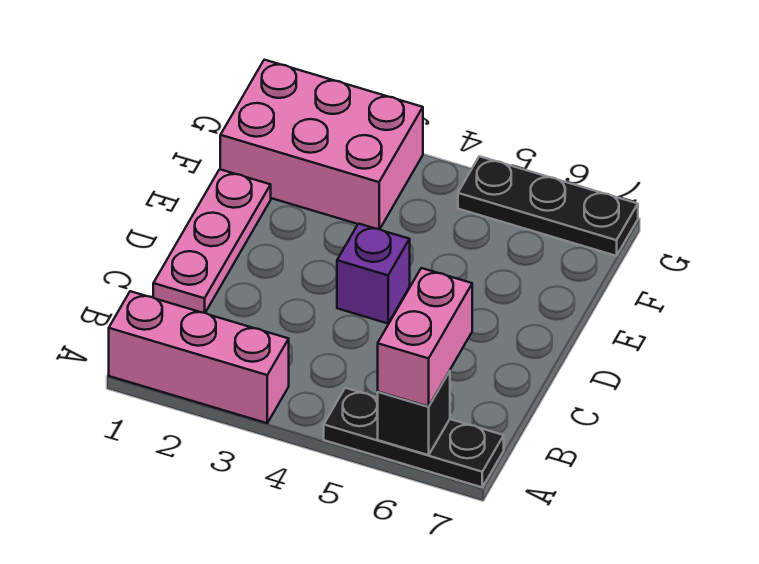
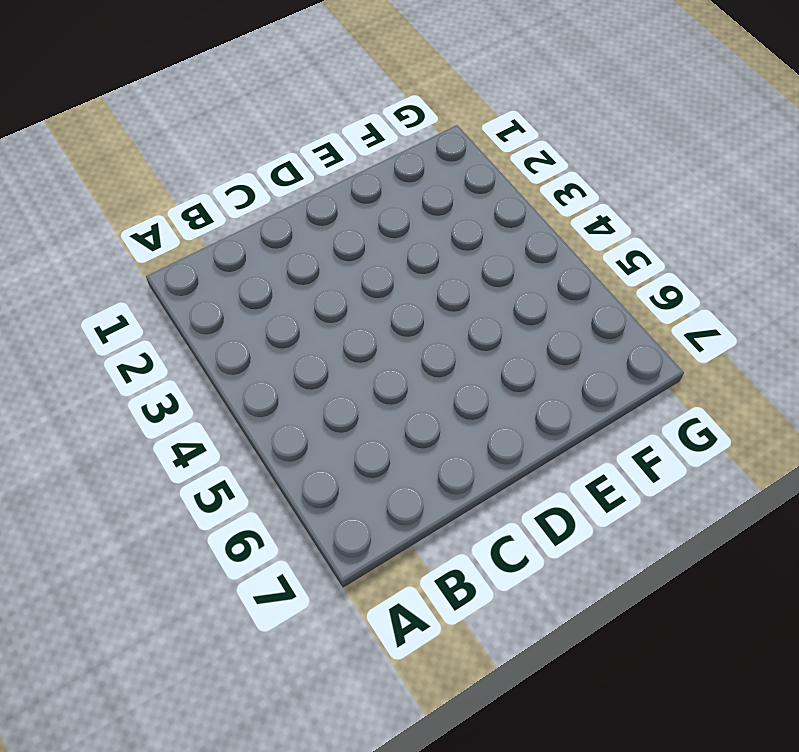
none -> pink 1x3 brick [109,291,289,423]
none -> black 1x3 plate [324,388,504,487]

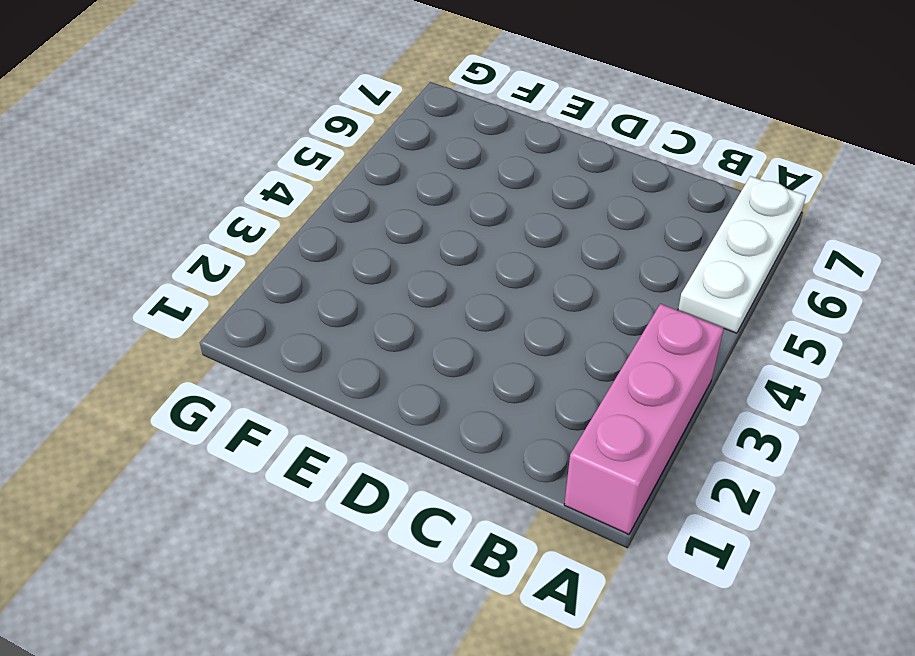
white 1x3 plate [678,176,806,333] -> black 1x3 plate [324,388,504,487]
none -> pink 1x3 plate [153,169,271,313]
none -> purple 1x1 brick [337,224,410,323]

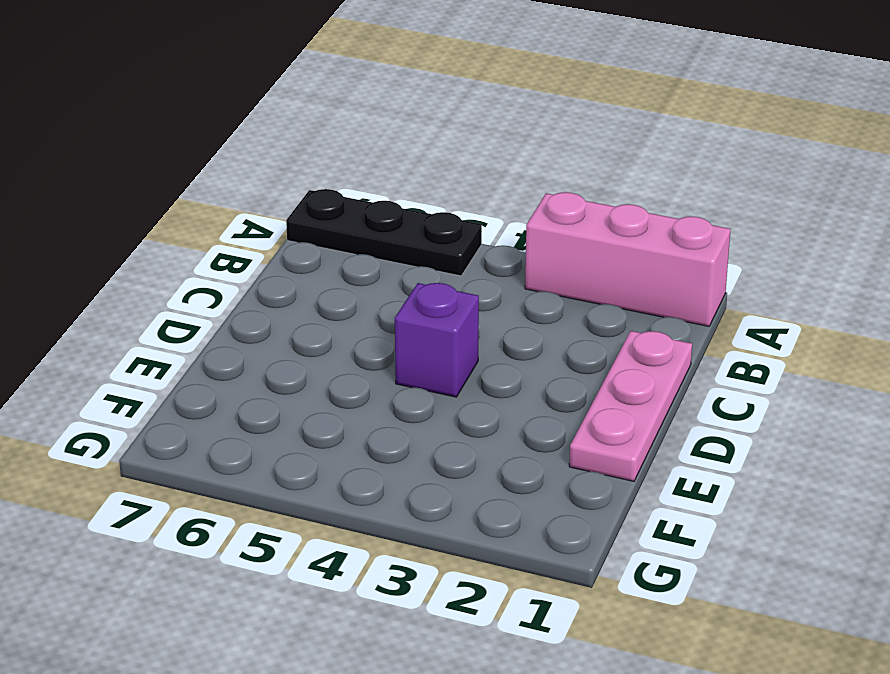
none -> pink 2x3 brick [220,60,423,229]
none -> black 1x3 plate [458,156,638,256]

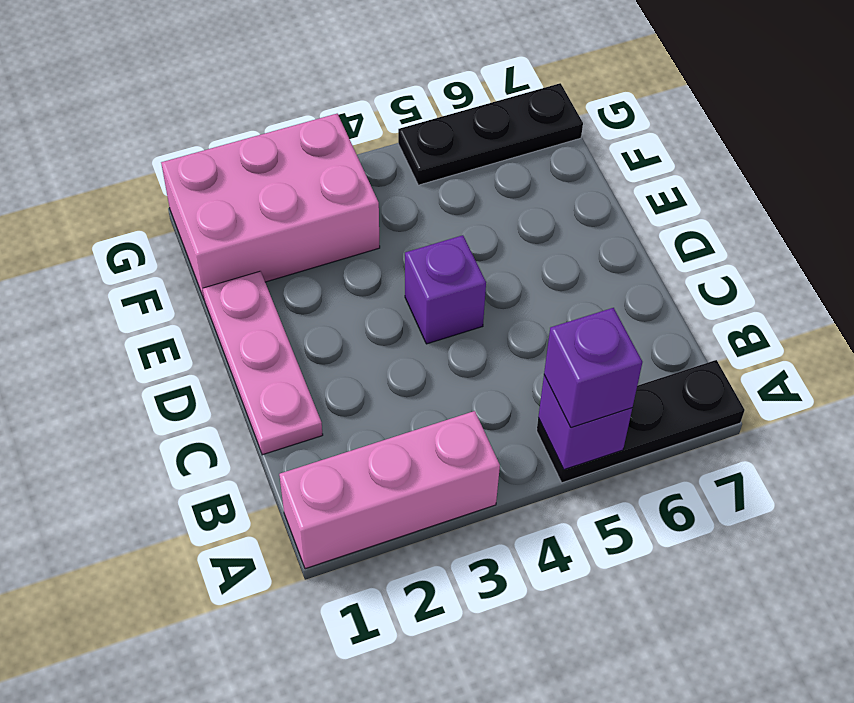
purple 1x1 brick [538,375,632,469] -> none
purple 1x1 brick [544,308,642,428] -> none
none -> black 1x1 brick [378,371,450,455]
none -> pink 1x2 brick [378,268,472,407]

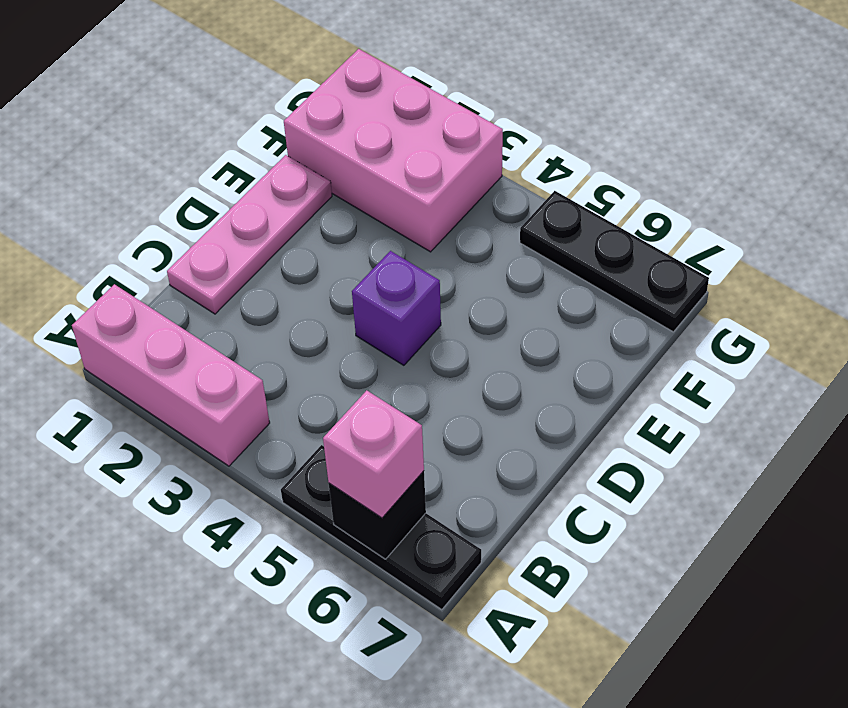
pink 1x1 brick [323,390,424,518] -> pink 1x2 brick [378,268,472,407]

